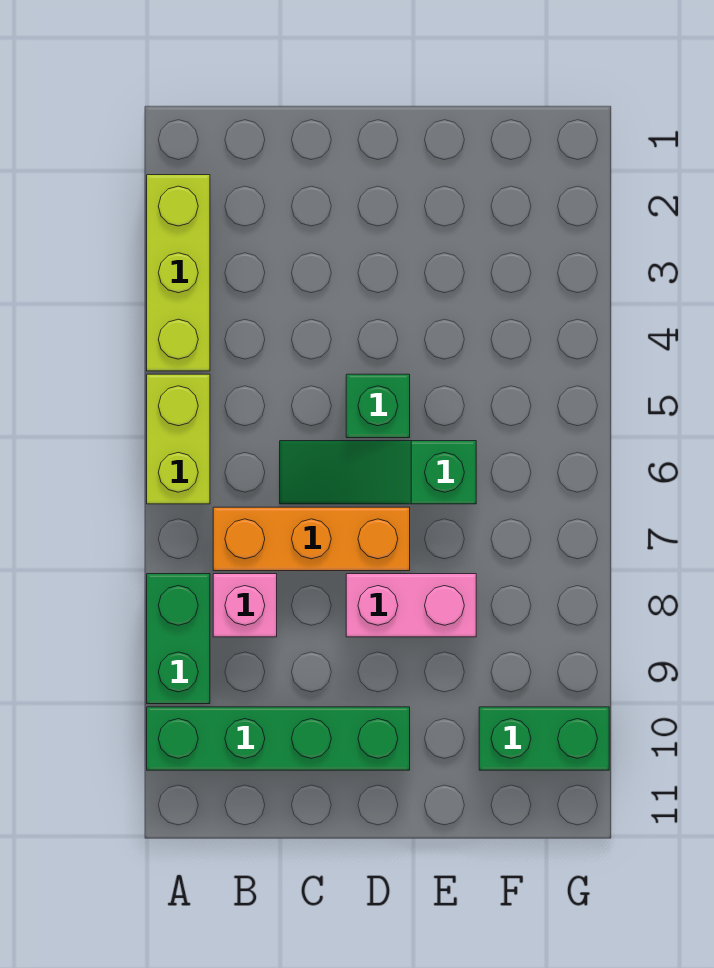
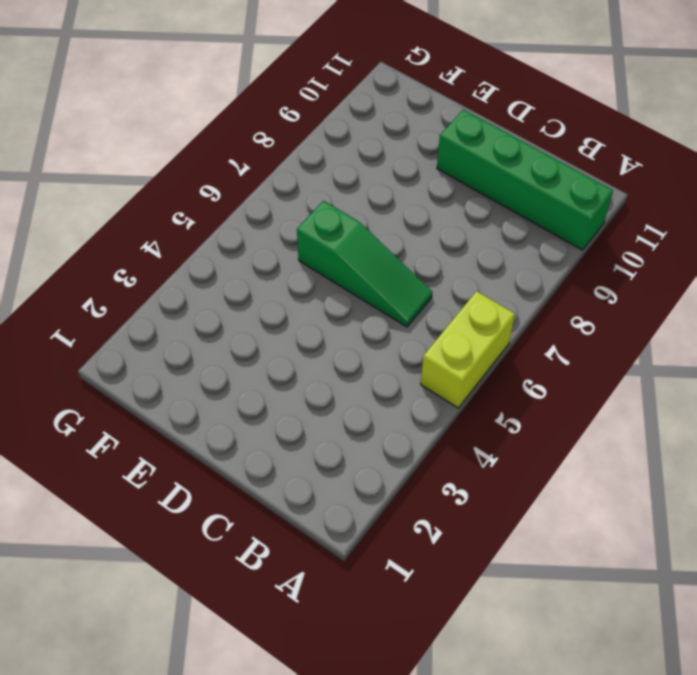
none -> lime 1x3 brick [147,175,210,371]
none -> green 1x2 brick [147,574,210,704]

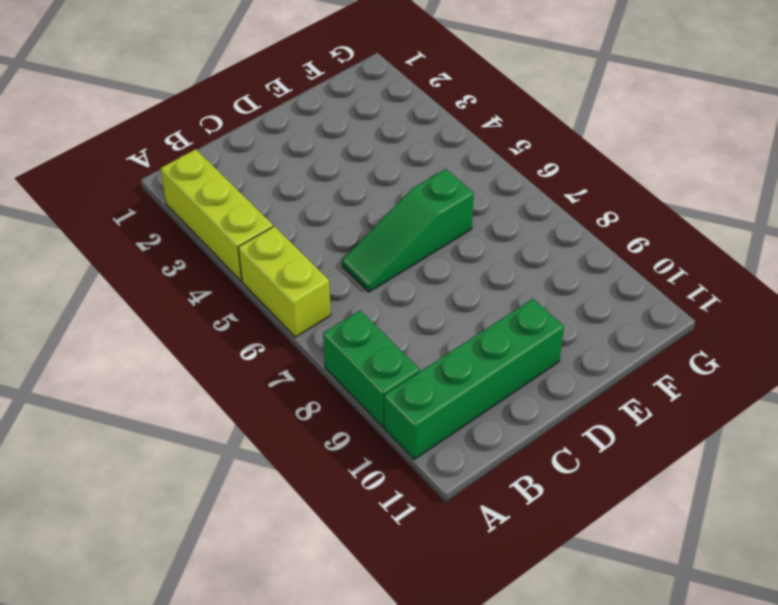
none -> orange 1x3 brick [213,507,410,571]
none -> pink 1x1 brick [213,574,277,637]

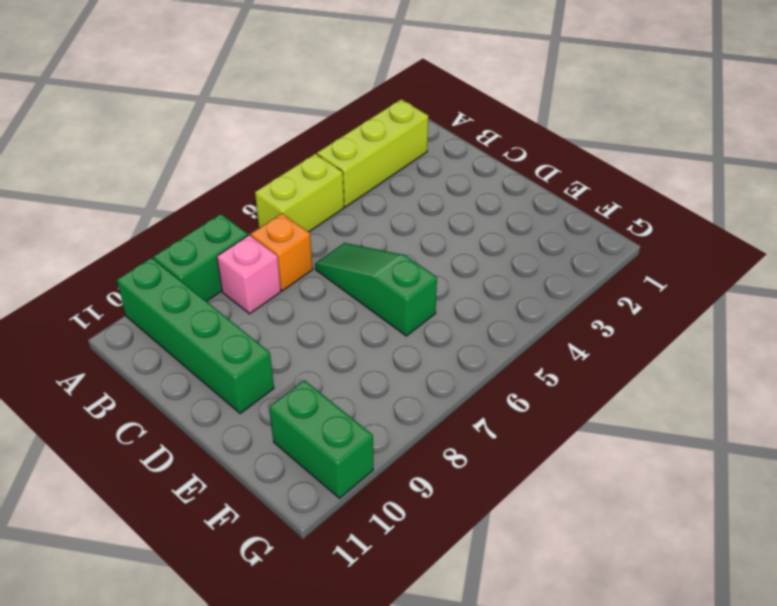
orange 1x1 brick [251,214,313,291] -> orange 1x3 brick [213,507,410,571]
none -> green 1x1 brick [346,374,410,438]
none -> pink 1x2 brick [346,574,476,637]

